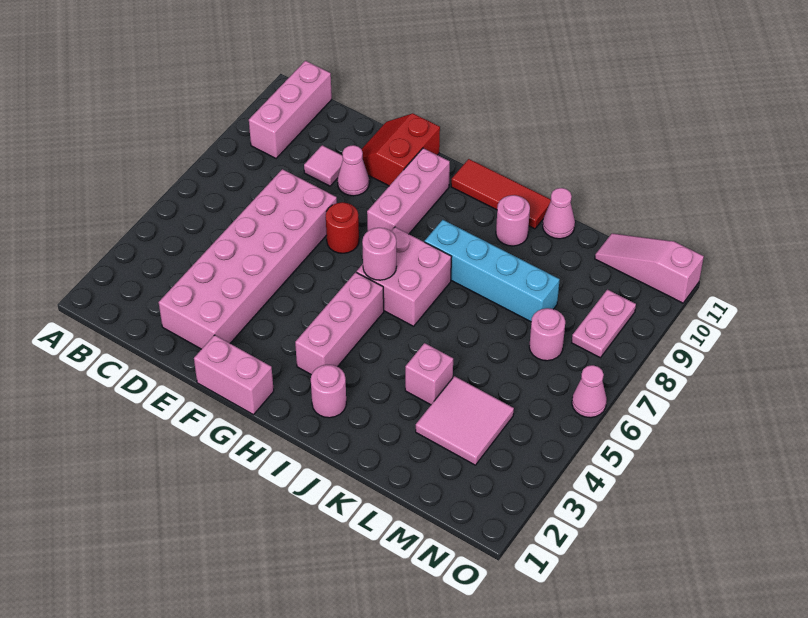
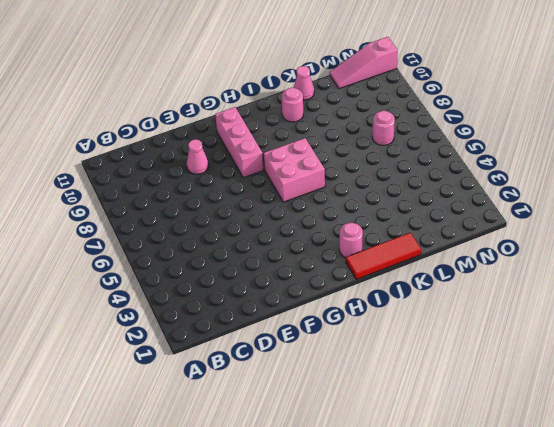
red 1x3 tile [346,233,421,279] -> red 1x3 tile moved to [451,159,551,229]
none -> pink 1x3 brick [249,61,332,158]
none -> pink 2x6 brick [159,169,337,349]
none -> pink 1x1 tile [304,145,343,186]

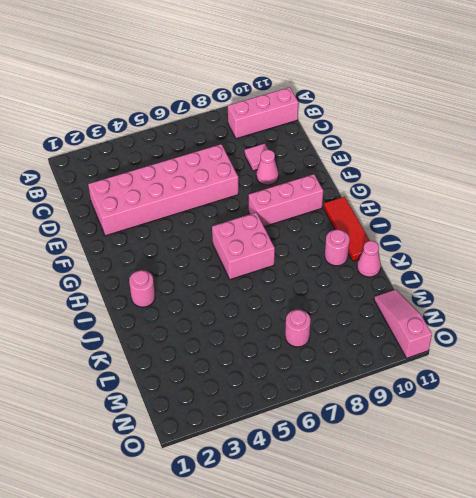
none -> red 2x2 slope [362,113,440,186]
none -> pink 1x2 brick [194,335,274,415]
none -> red 1x1 round brick [326,202,359,253]

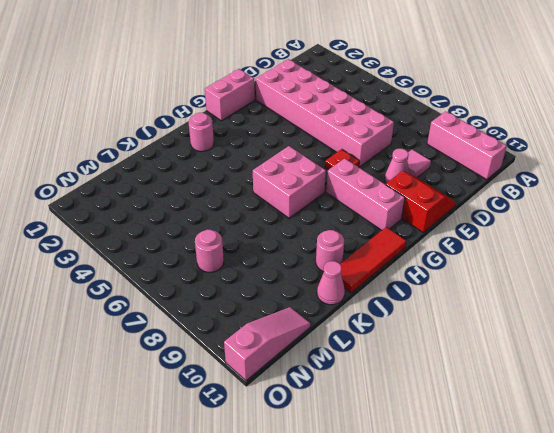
red 1x1 plate [325,149,359,170] -> red 1x1 round brick [326,202,359,253]
none -> pink 1x3 brick [295,272,384,375]
none -> cyan 1x4 brick [425,220,560,322]
none -> pink 1x1 brick [405,343,453,405]

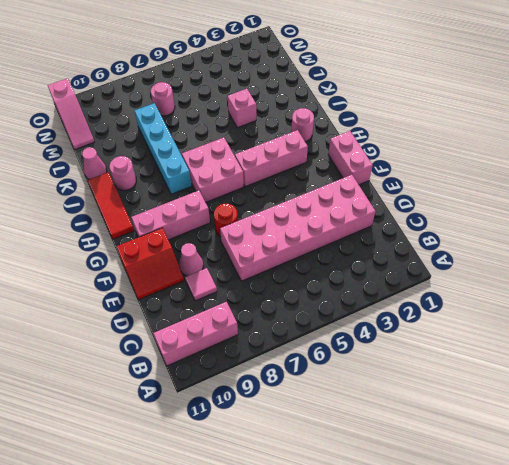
none -> pink 2x2 tile [416,376,514,465]
none -> pink 1x2 plate [572,289,636,358]
none -> pink 1x1 cone [572,365,607,418]

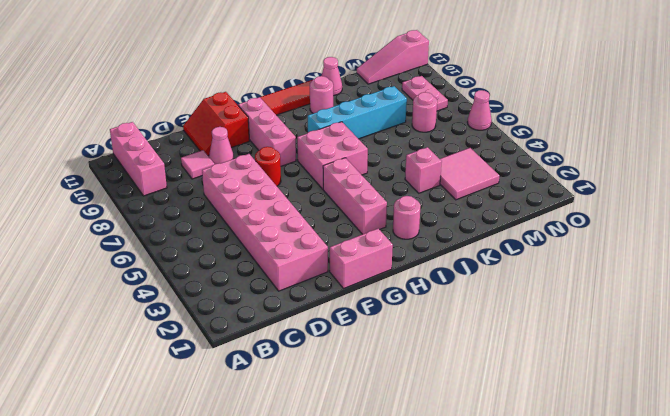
none -> pink 1x1 round brick [362,228,396,280]

